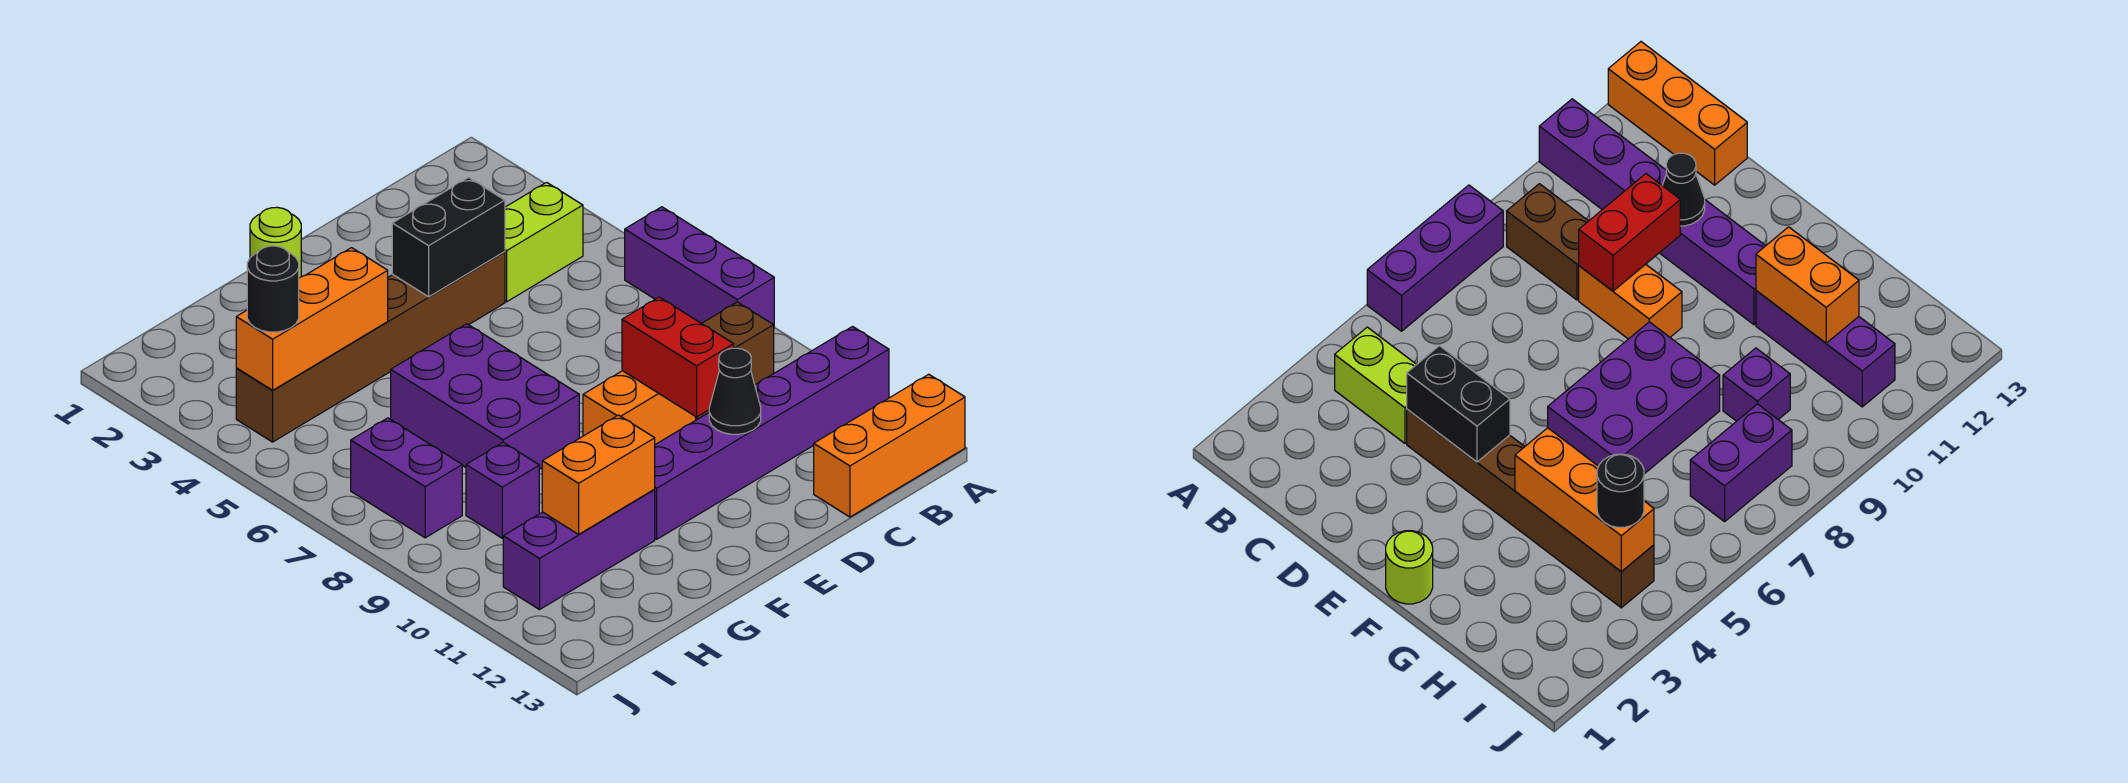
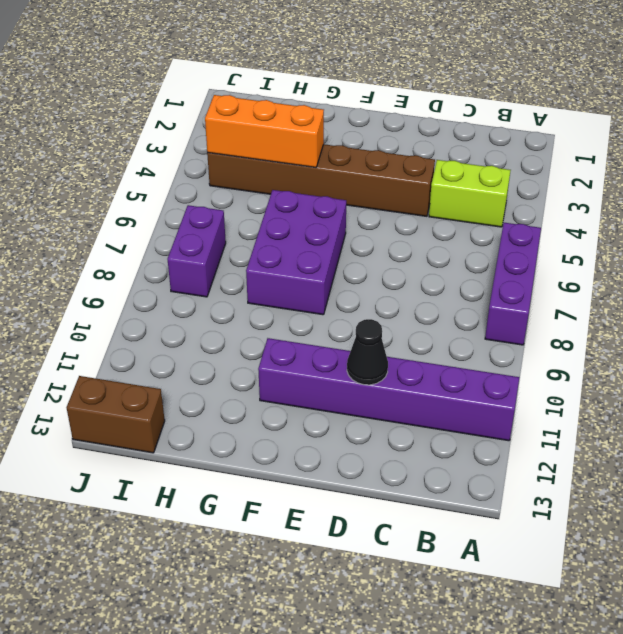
brown 1x2 brick [67,376,165,453] -> brown 1x2 brick moved to [696,302,774,420]
none -> orange 1x3 brick [814,374,965,517]
none -> orange 1x2 brick [583,371,696,445]
none -> lime 1x1 round brick [250,207,301,278]

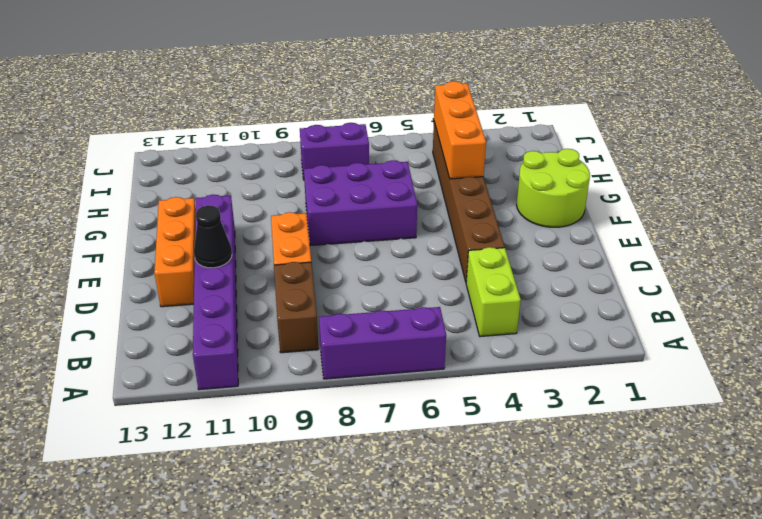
orange 1x3 brick [154,197,196,307] -> orange 1x3 brick moved to [814,374,965,517]
lime 2x2 round brick [517,149,590,227] -> lime 1x1 round brick [250,207,301,278]
none -> purple 1x3 brick [503,490,655,609]
none -> purple 1x1 brick [466,442,539,538]
none -> black 1x2 brick [392,178,505,297]

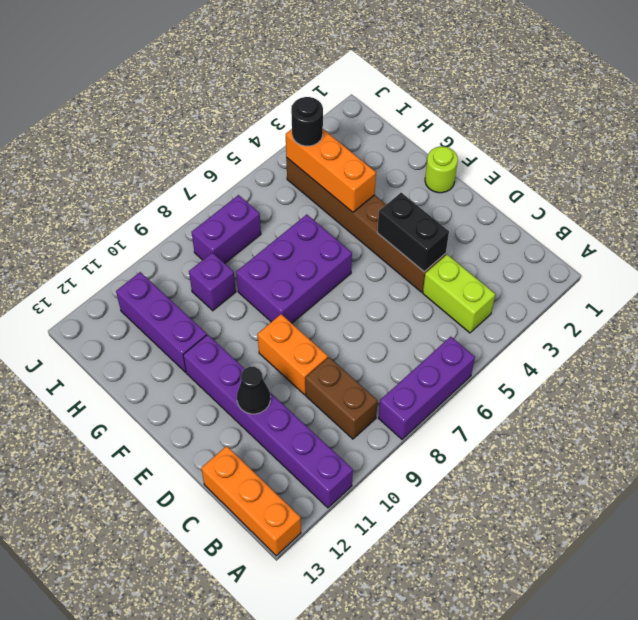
none -> red 1x2 brick [622,297,734,417]
none -> orange 1x2 brick [542,415,655,534]

